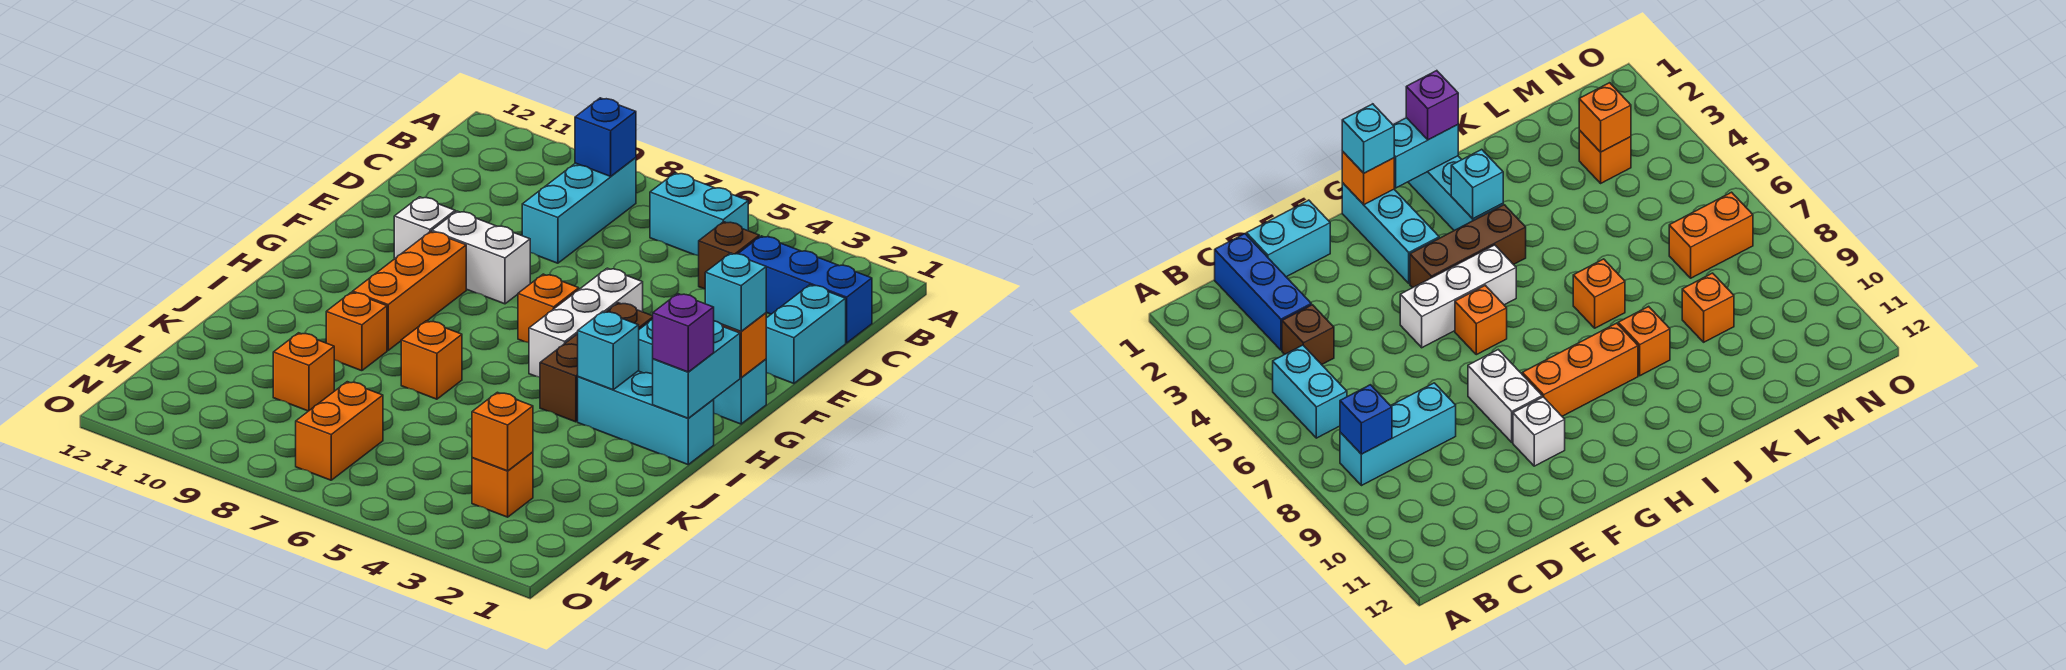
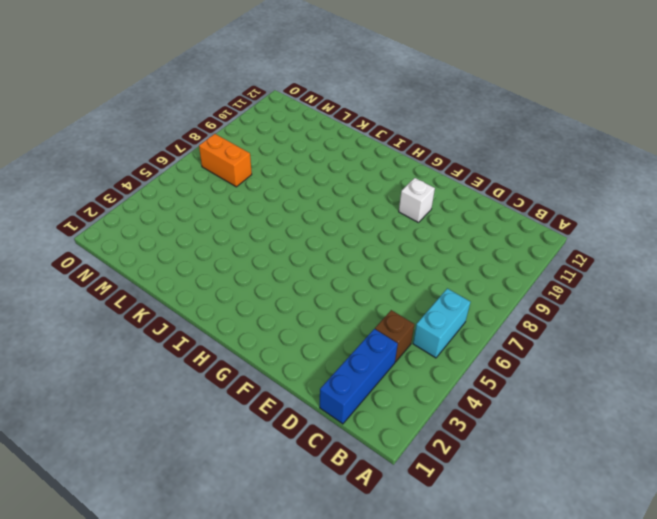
none -> cyan 1x3 brick [522,158,636,263]
none -> cyan 1x2 brick [766,285,846,384]
none -> white 1x3 brick [529,268,643,377]

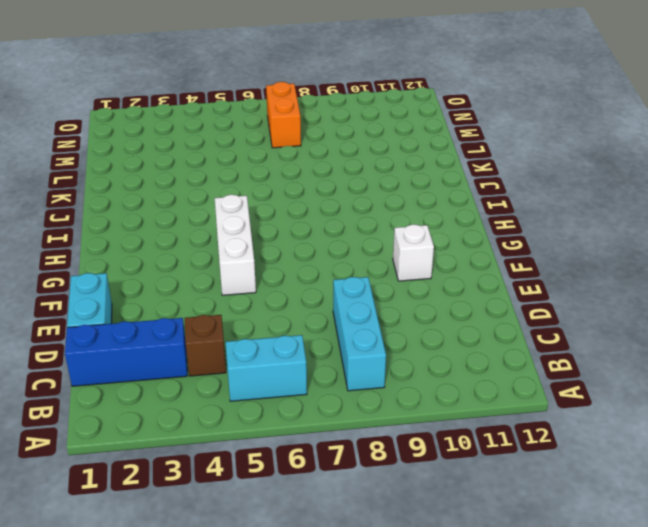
none -> white 1x2 brick [432,211,530,304]
none -> cyan 1x3 brick [639,320,766,424]
none -> brown 1x3 brick [540,303,653,422]

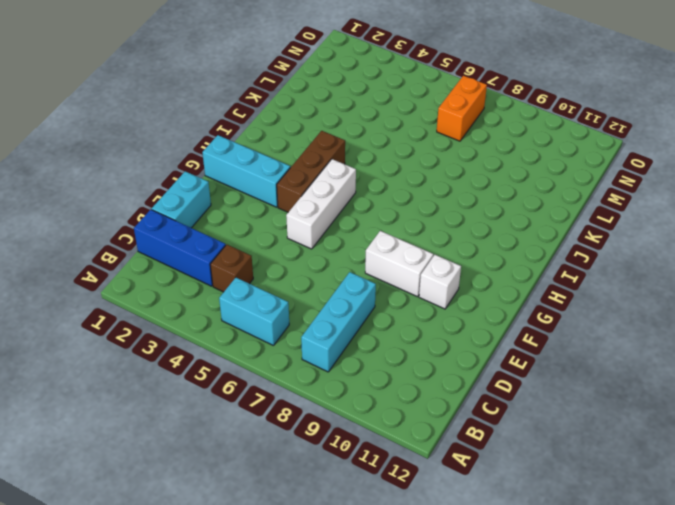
none -> orange 1x1 brick [518,274,579,343]
none -> orange 1x3 brick [353,231,466,350]
none -> cyan 1x3 brick [578,371,714,464]

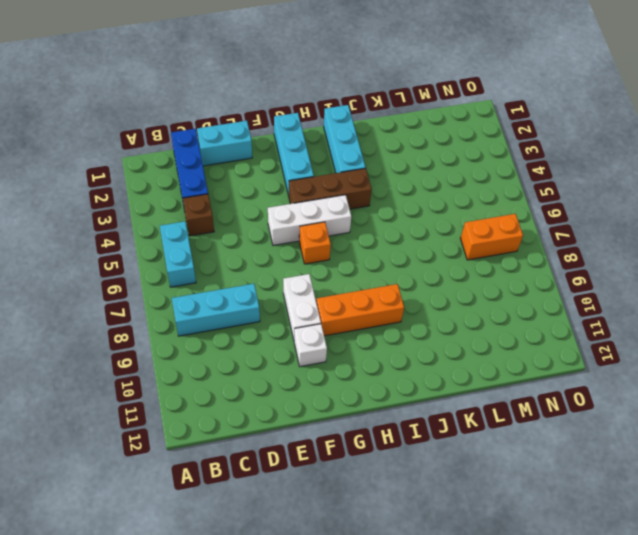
none -> orange 1x1 brick [401,321,462,399]
none -> orange 1x1 brick [326,292,387,371]
none -> orange 1x1 brick [273,333,334,411]

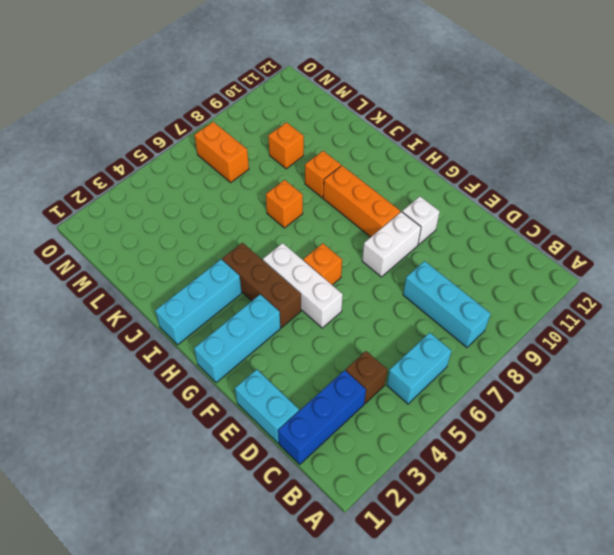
none -> orange 1x1 brick [472,452,533,517]
none -> blue 1x1 brick [575,98,636,176]
none -> orange 1x1 brick [722,313,766,378]

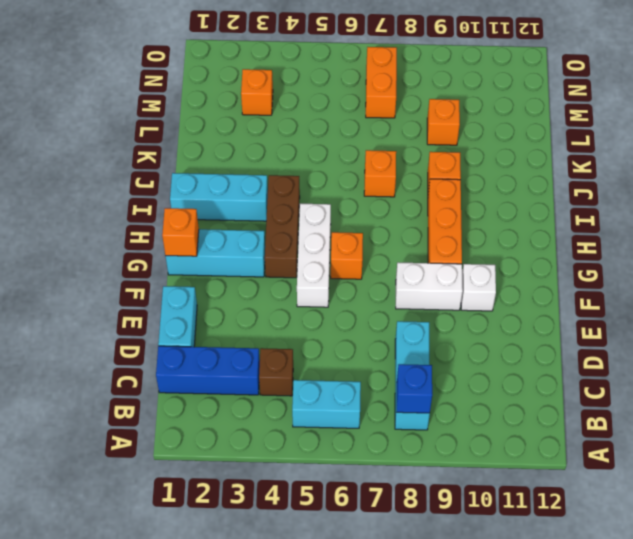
none -> cyan 1x2 brick [653,321,740,418]
none -> cyan 1x1 brick [578,311,639,390]
none -> orange 1x1 brick [472,392,533,471]

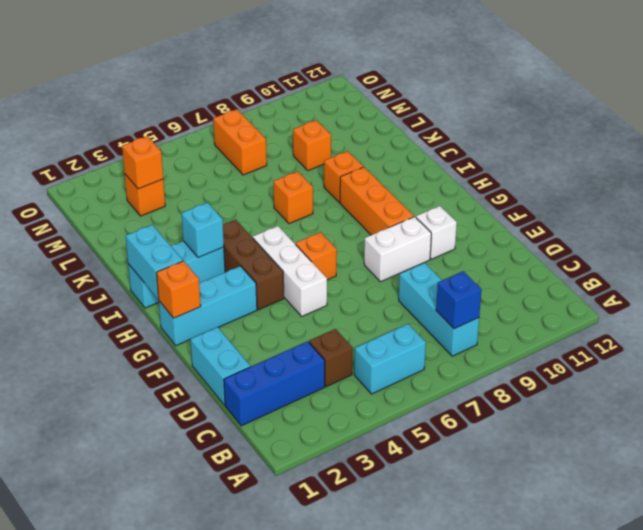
none -> cyan 1x1 brick [705,253,766,331]
none -> purple 1x1 brick [652,294,714,372]

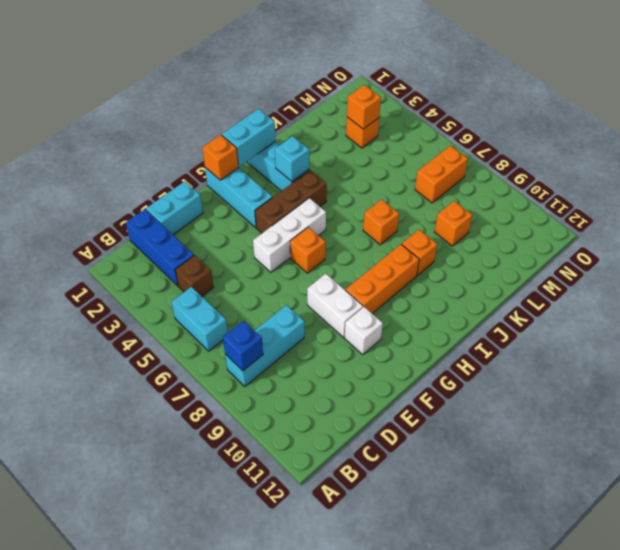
none -> cyan 1x1 brick [705,253,766,331]
none -> purple 1x1 brick [652,294,714,372]

